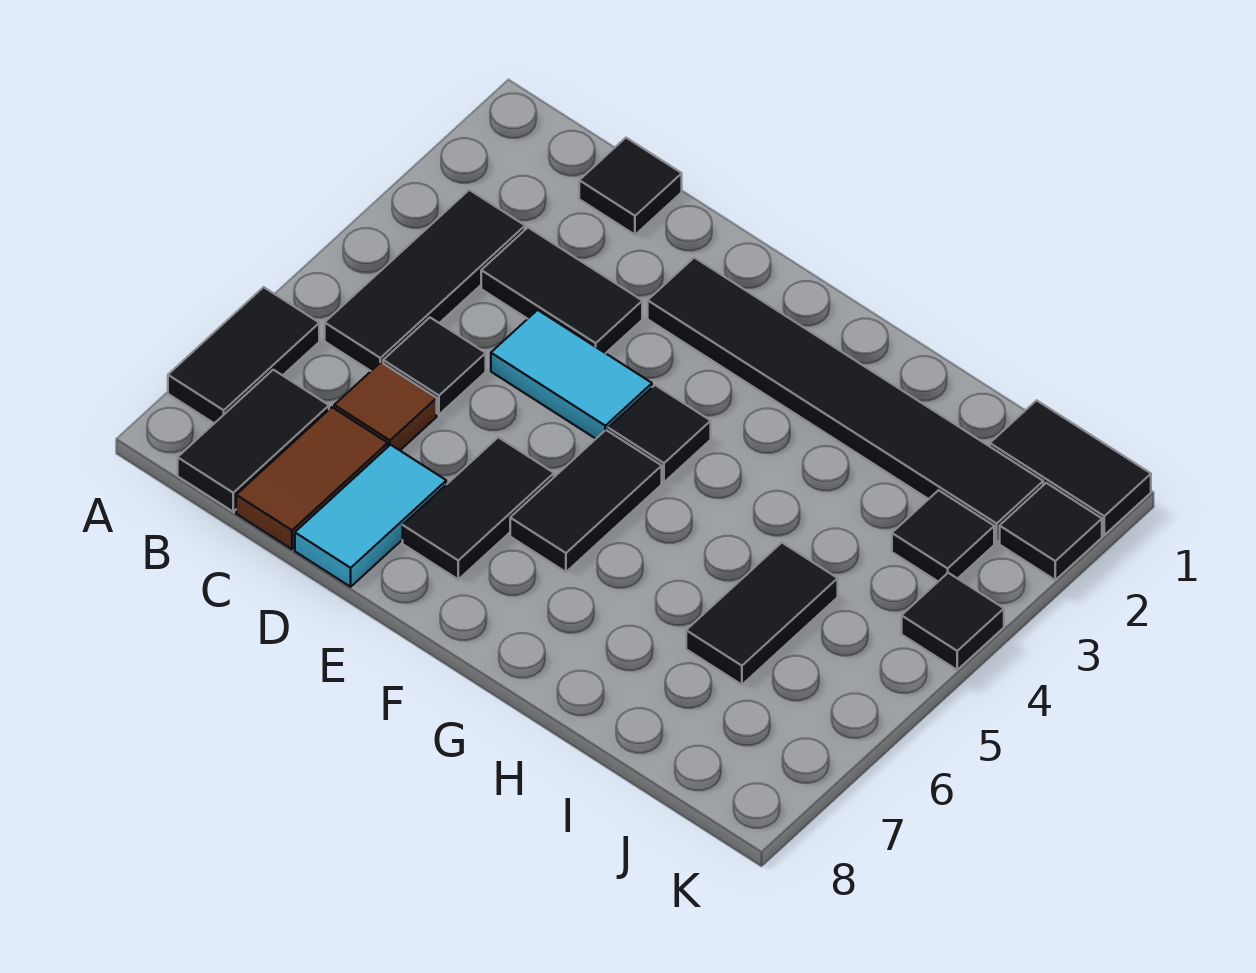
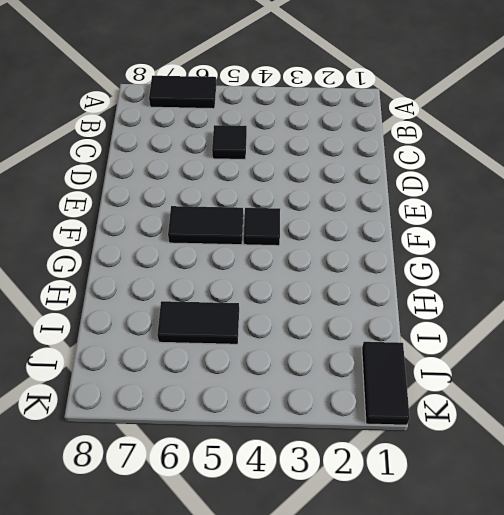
none -> black 1x3 tile [325,190,525,371]
none -> black 1x2 tile [178,370,329,512]
none -> black 1x1 tile [579,138,682,235]

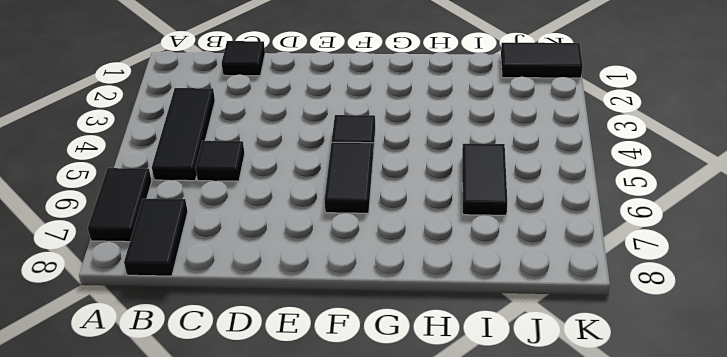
none -> black 1x2 tile [481,228,642,353]
none -> brown 1x1 tile [334,362,437,450]
none -> brown 1x2 tile [236,407,388,549]

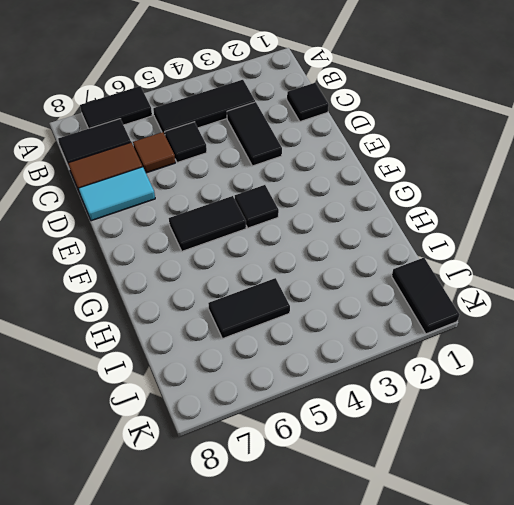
none -> cyan 1x2 tile [491,310,652,439]
none -> black 1x6 tile [648,258,1043,542]
none -> black 1x2 tile [403,437,554,579]

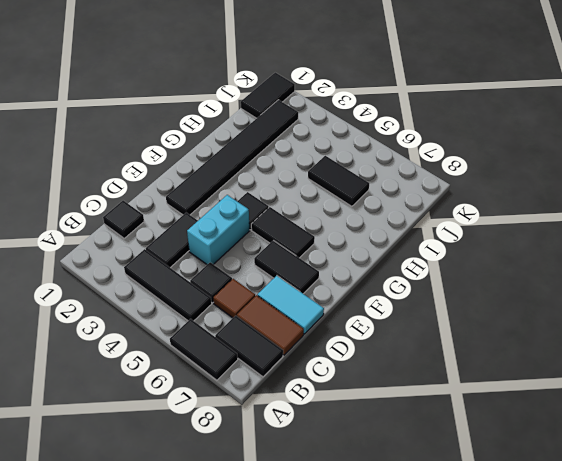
cyan 1x2 brick [187,195,250,265] -> cyan 1x2 tile [491,310,652,439]
none -> black 1x1 tile [892,490,994,581]
none -> black 1x1 tile [1000,483,1102,580]
none -> black 1x1 tile [902,573,1004,670]

